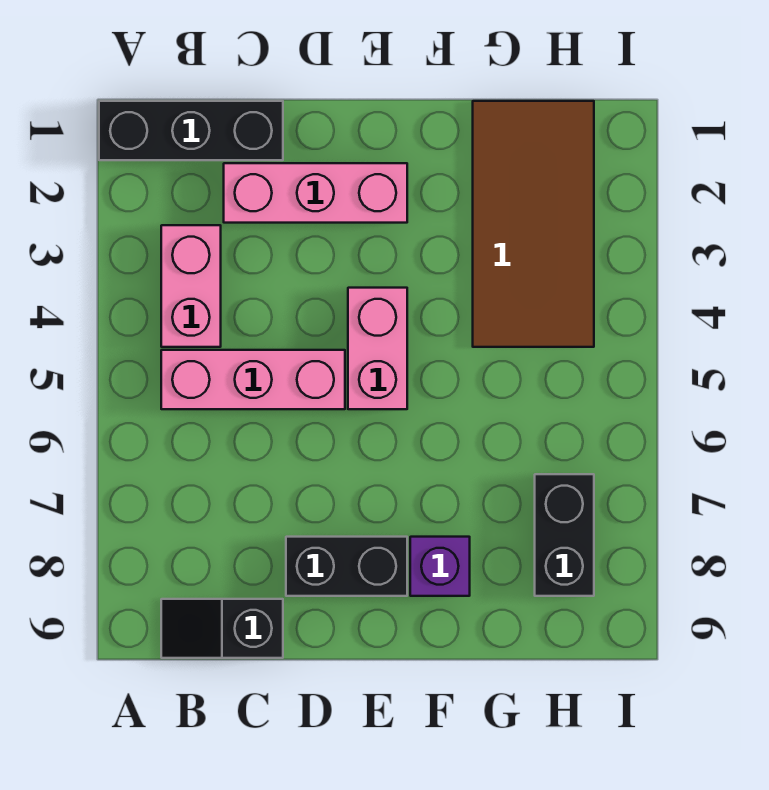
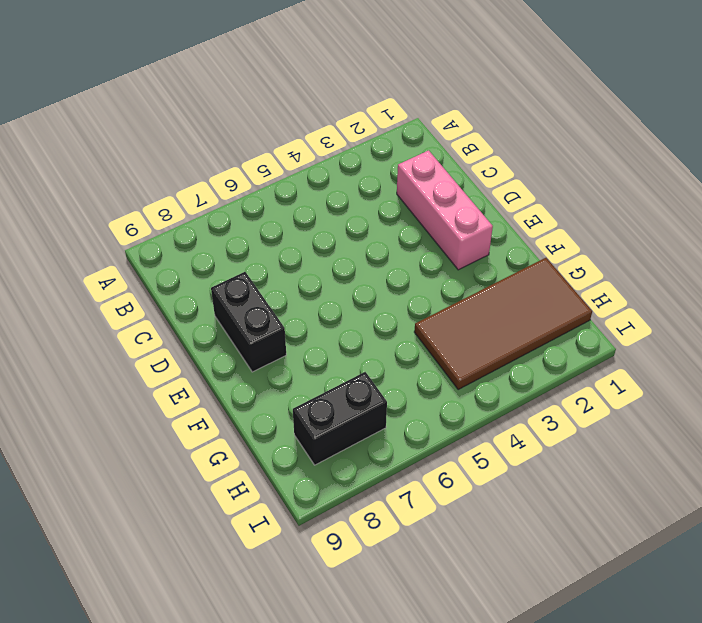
none -> black 1x3 brick [99,101,283,160]
none -> pink 1x2 brick [161,225,221,347]

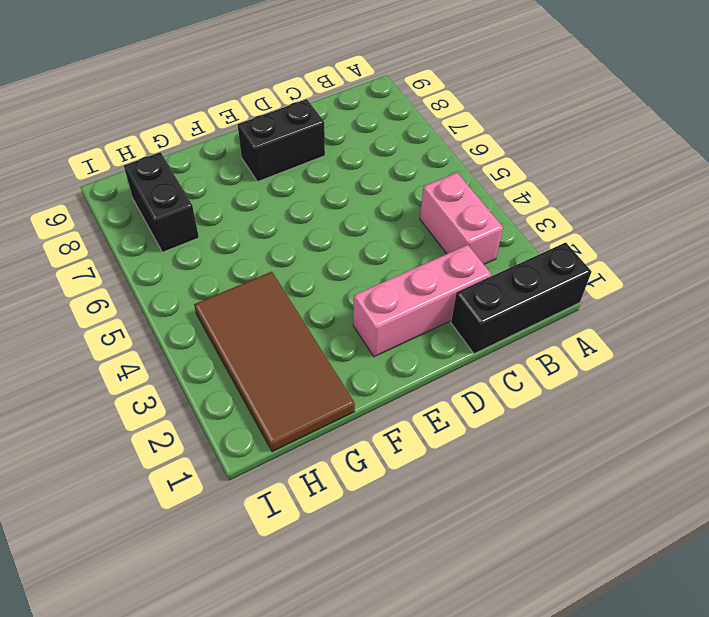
none -> pink 1x3 brick [161,350,345,409]
none -> black 1x2 slope [161,599,283,658]

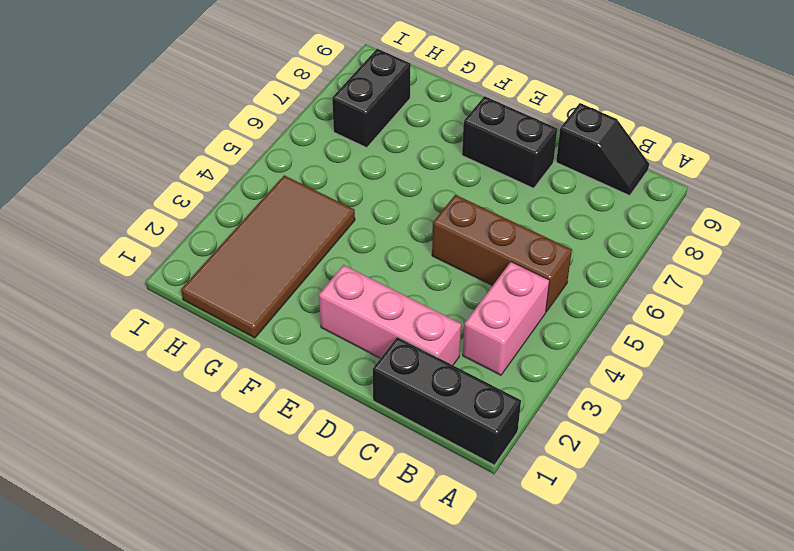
brown 1x3 brick [432,195,572,312] -> pink 1x3 brick [161,350,345,409]
none -> pink 1x2 brick [348,288,407,409]
none -> purple 1x1 brick [410,537,470,596]

